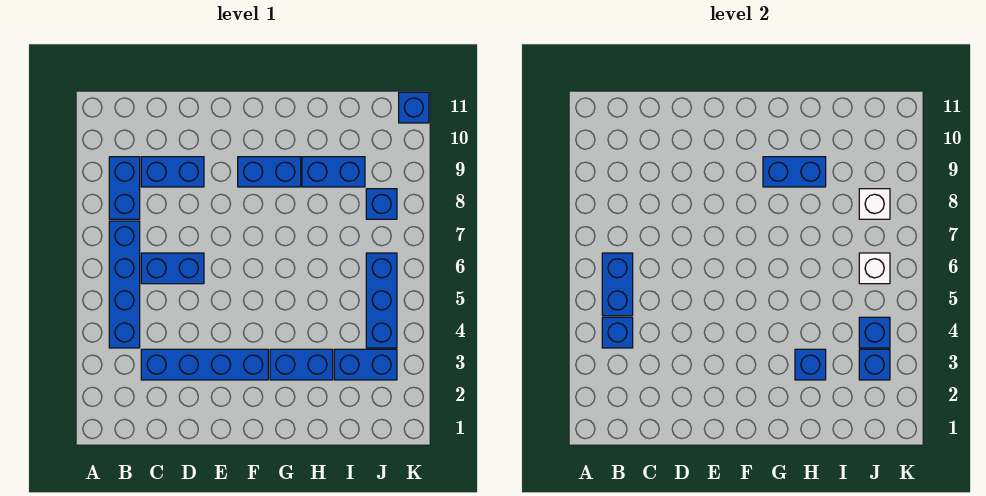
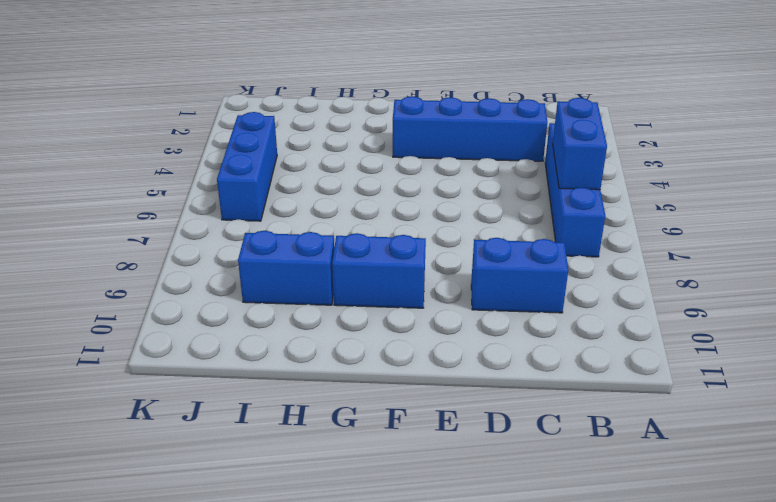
none -> blue 1x2 brick [109,157,140,219]
none -> blue 1x2 brick [141,253,204,284]
none -> blue 1x2 brick [270,349,333,380]

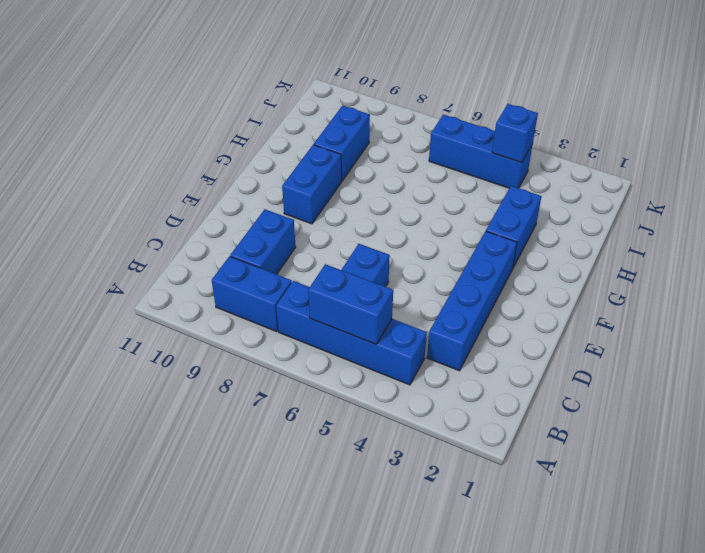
none -> blue 1x2 brick [334,349,397,380]
none -> blue 1x1 brick [366,189,397,219]
none -> blue 1x1 brick [399,92,429,123]

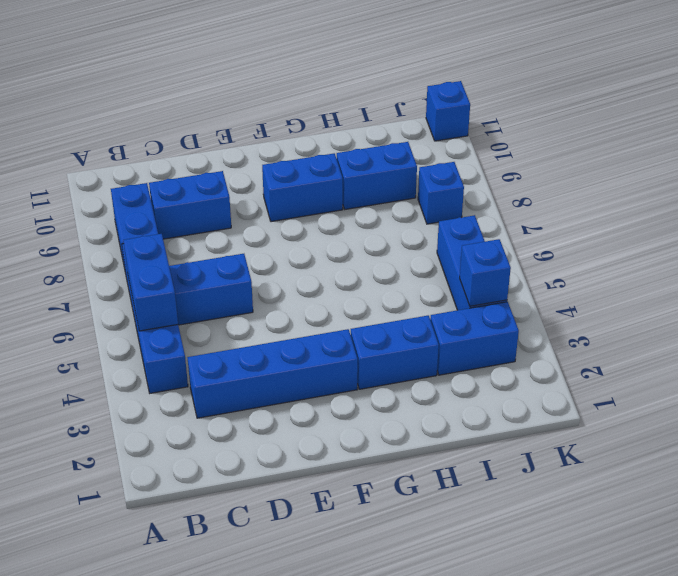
none -> blue 1x1 brick [602,317,633,348]
none -> blue 1x2 brick [763,157,826,187]
none -> blue 1x1 brick [795,349,826,380]

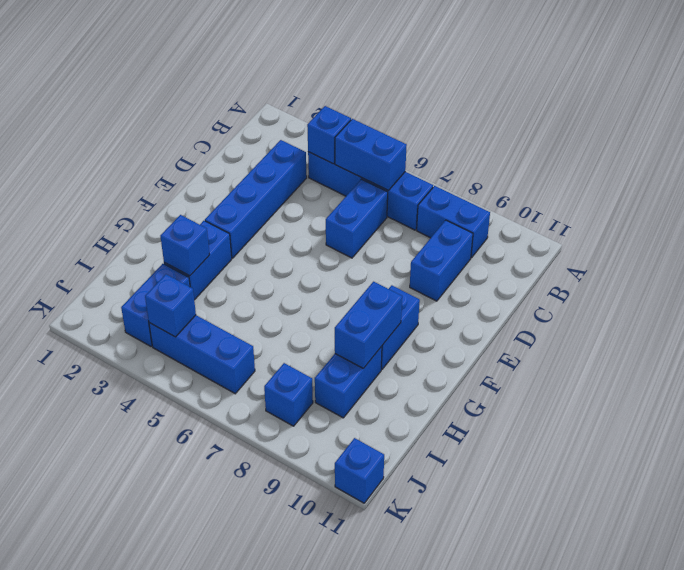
none -> blue 1x1 brick [859,349,890,380]
none -> white 1x1 brick [859,253,890,284]
none -> white 1x1 brick [859,189,890,219]

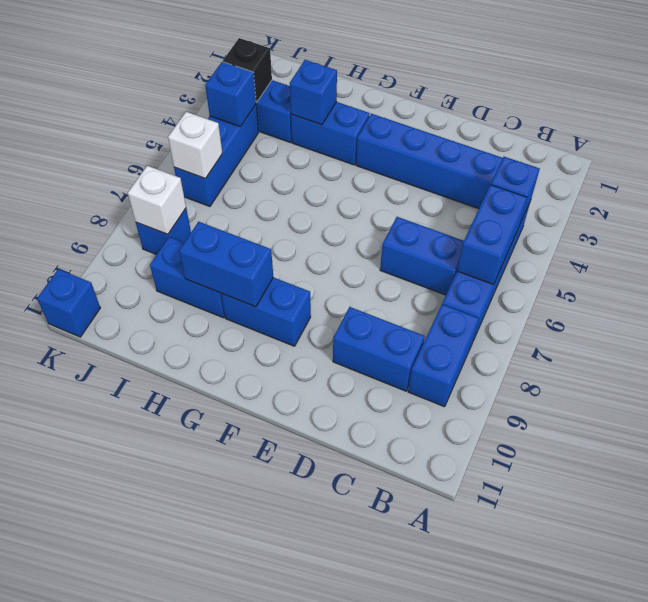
black 1x1 brick [223,38,272,102] -> blue 1x1 brick [859,349,890,380]

